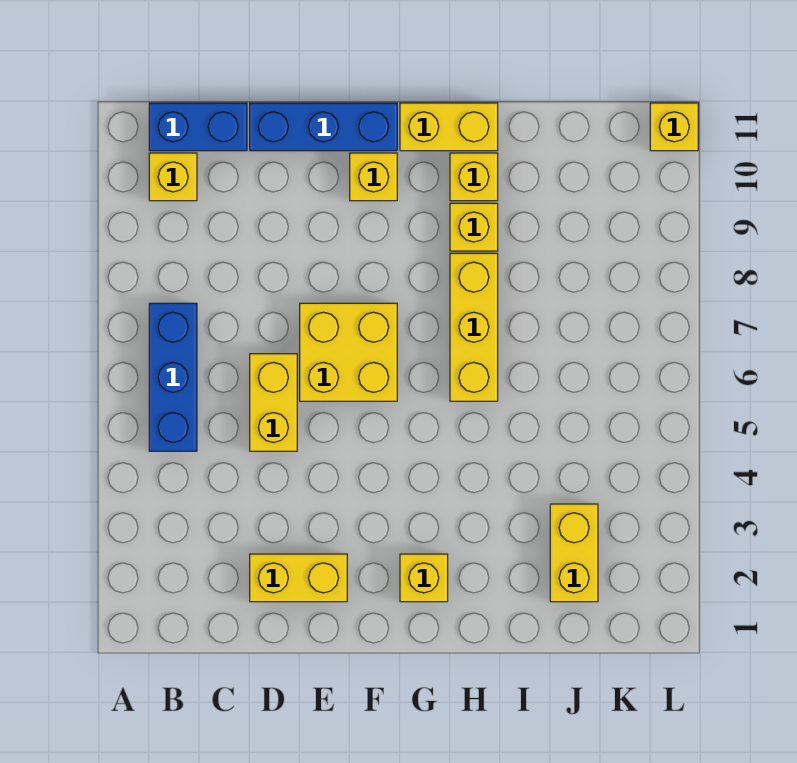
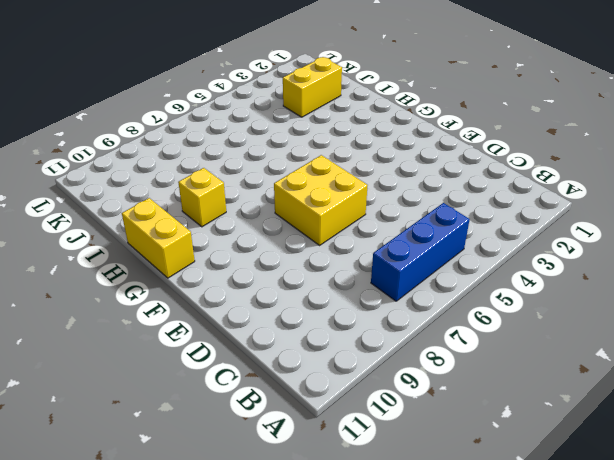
none -> yellow 1x1 brick [149,153,197,201]
none -> blue 1x2 brick [149,103,247,151]
none -> yellow 1x2 brick [250,554,347,602]

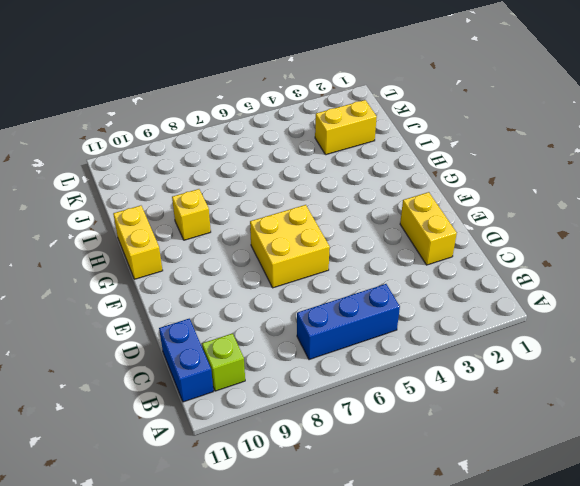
lime 1x1 brick [202,334,245,391] -> yellow 1x1 brick [149,153,197,201]
none -> yellow 1x2 brick [250,354,297,451]
none -> blue 1x3 brick [250,103,397,151]
none -> yellow 1x1 brick [350,153,397,201]

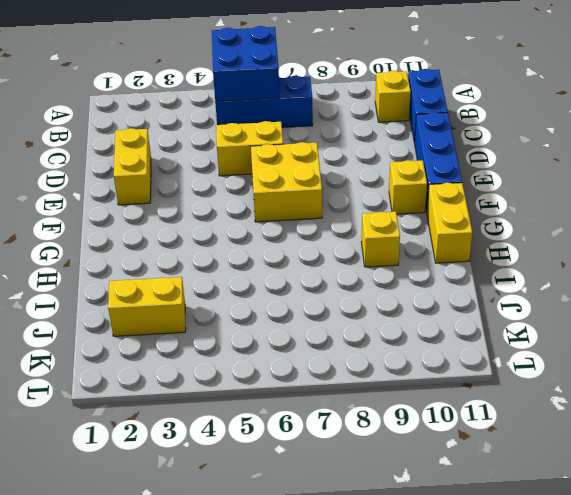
blue 2x2 brick [212,26,279,102] -> none
none -> yellow 1x1 brick [400,554,448,602]
none -> yellow 1x3 brick [450,253,498,401]
none -> yellow 1x1 brick [450,153,498,201]

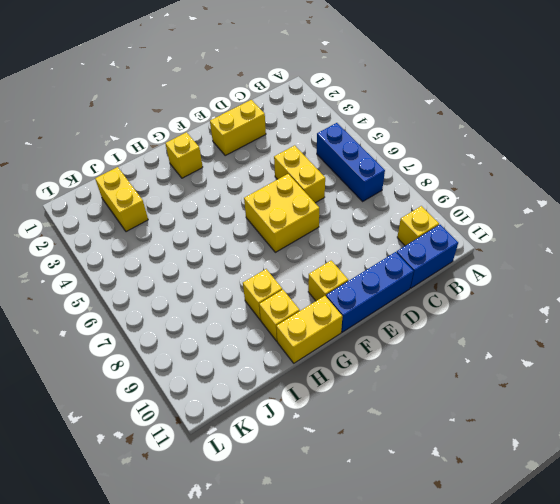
none -> yellow 1x3 brick [450,253,498,401]
none -> yellow 1x1 brick [650,103,698,151]

